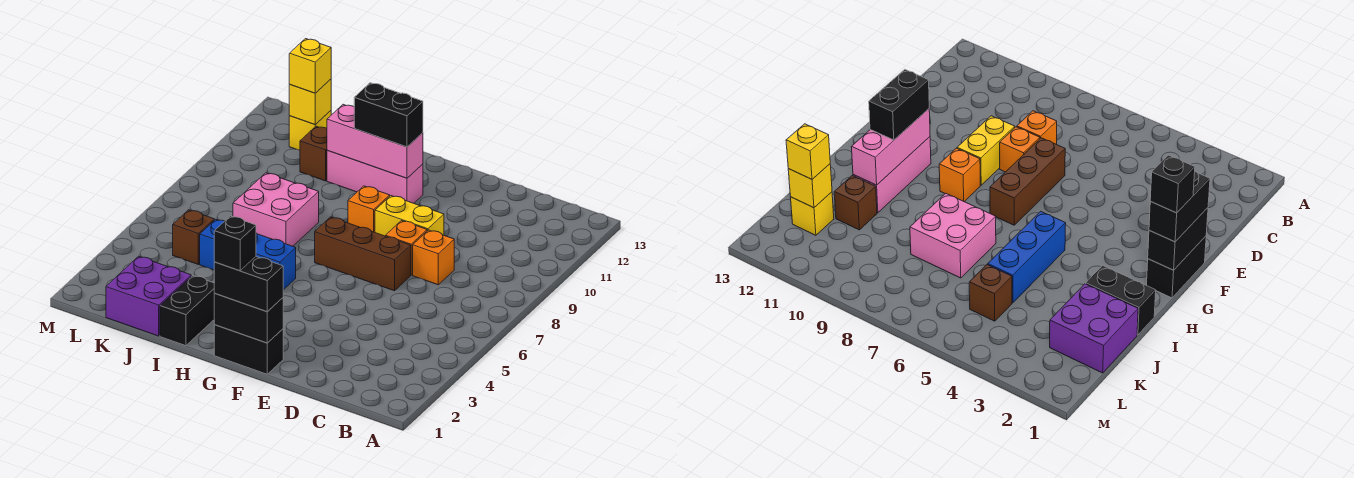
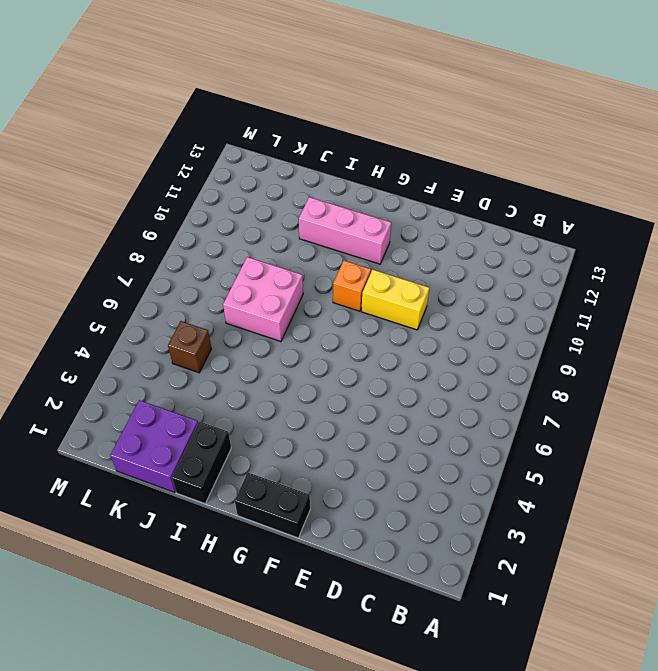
none -> orange 1x1 brick [413,230,454,285]
none -> brown 1x3 brick [315,217,411,291]
none -> orange 1x1 brick [385,221,427,275]

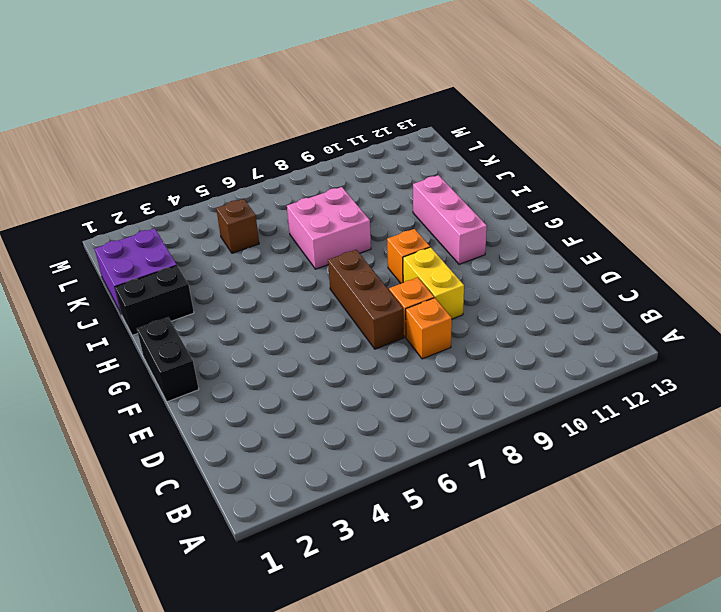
none -> blue 1x3 brick [200,219,296,290]
none -> brown 1x1 brick [300,126,327,181]
none -> yellow 1x1 brick [289,111,331,150]

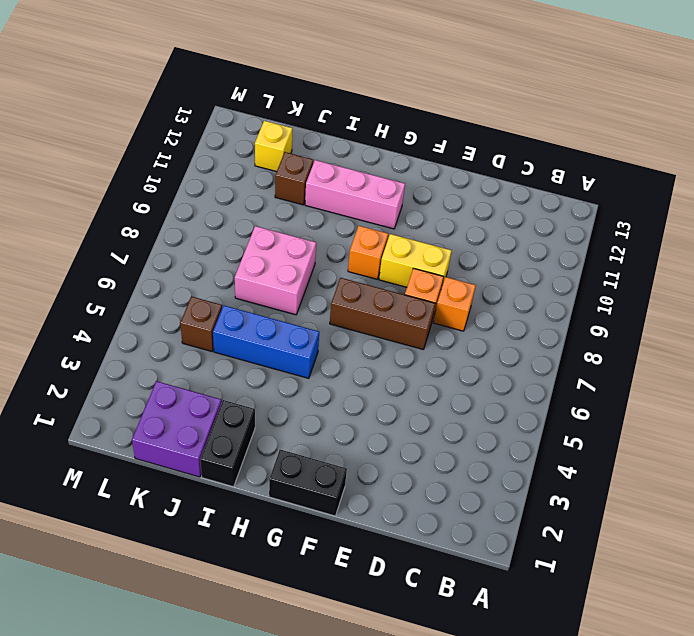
none -> black 1x2 brick [214,294,283,343]
none -> pink 1x3 brick [327,105,423,178]
none -> yellow 1x1 brick [289,79,331,125]

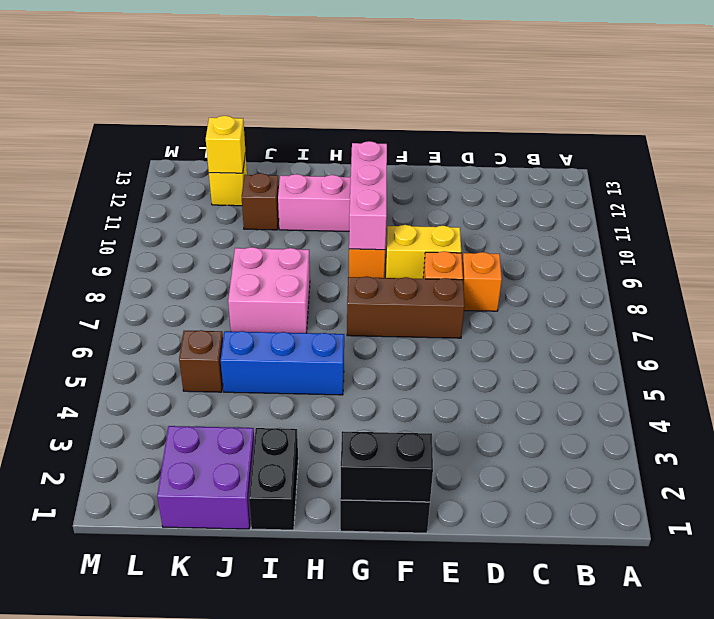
pink 1x3 brick [349,141,387,250] -> pink 1x3 brick turned to [327,105,423,178]
none -> black 1x2 brick [214,257,283,312]
none -> black 1x2 brick [354,83,423,147]
none -> yellow 1x1 brick [289,39,331,93]

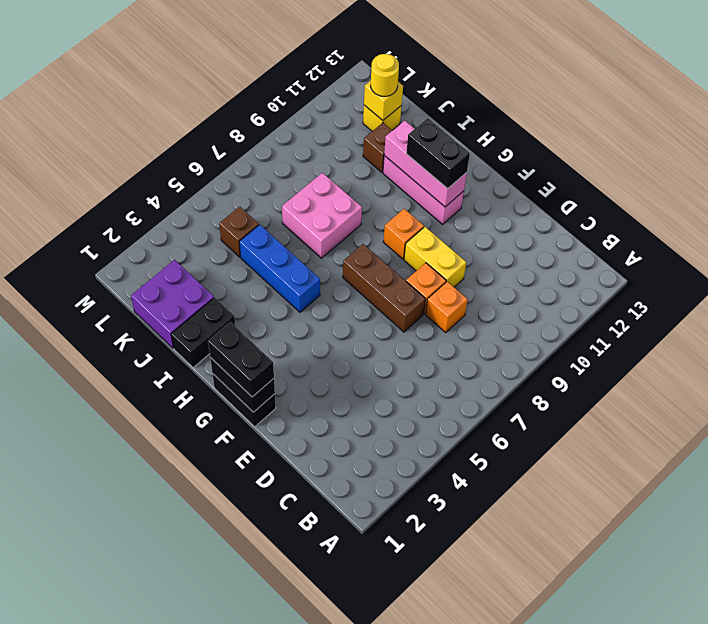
yellow 1x1 round brick [371,54,399,96] -> yellow 1x1 brick [289,39,331,93]
none -> black 1x1 brick [214,216,256,271]

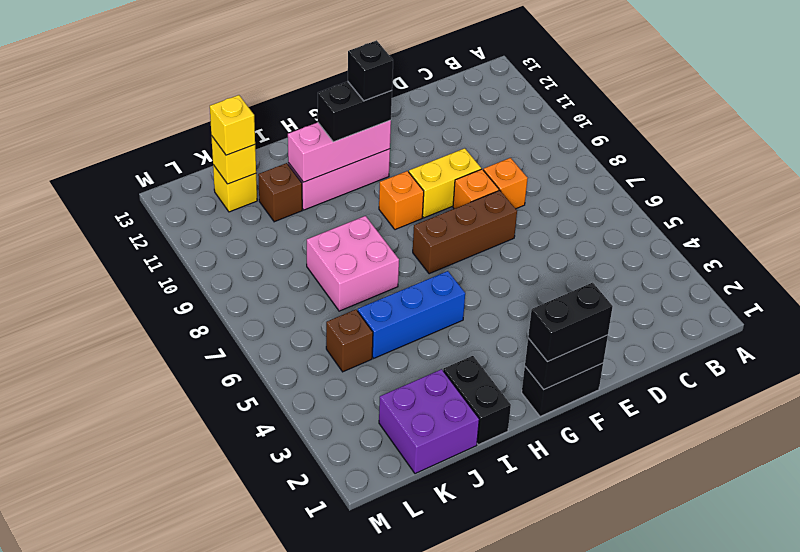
black 1x1 brick [348,40,393,101] -> black 1x1 brick moved to [214,216,256,271]

